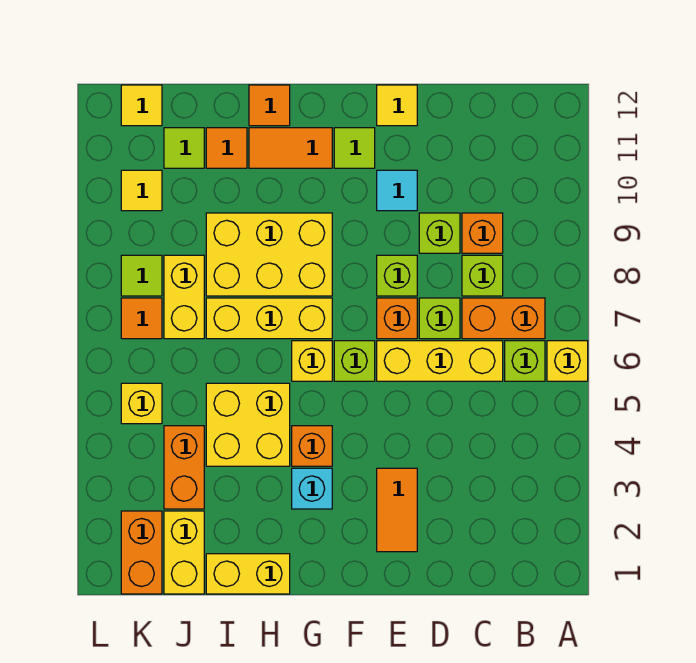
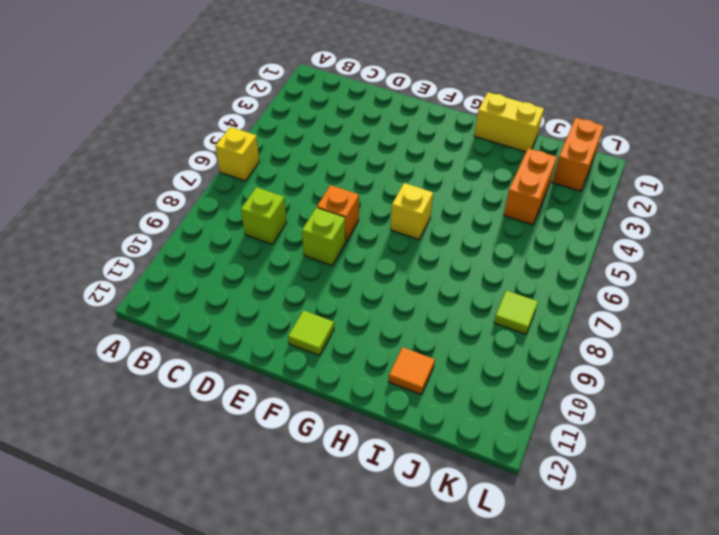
none -> lime 1x1 brick [505,341,545,381]
none -> orange 1x2 brick [462,298,545,339]
none -> yellow 1x3 brick [377,341,503,381]
none -> orange 1x1 brick [462,213,503,253]

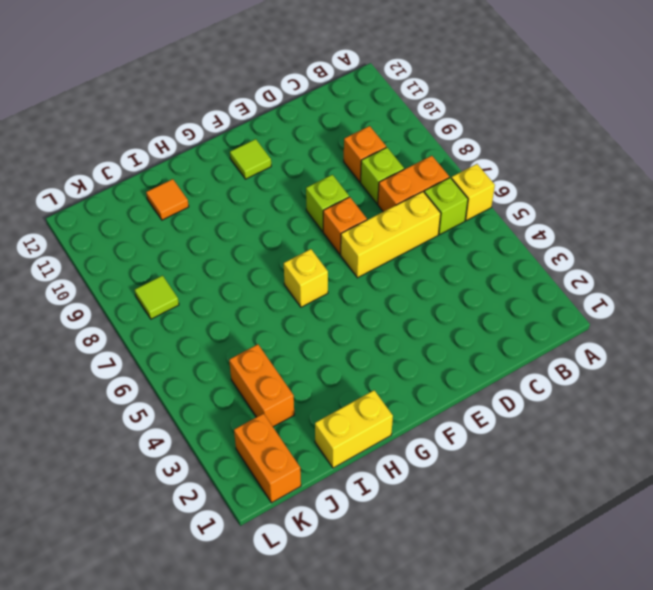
none -> lime 1x1 brick [419,298,460,339]
none -> lime 1x1 brick [419,213,460,253]
none -> orange 1x2 tile [377,468,417,552]
none -> cyan 1x1 tile [377,170,417,211]

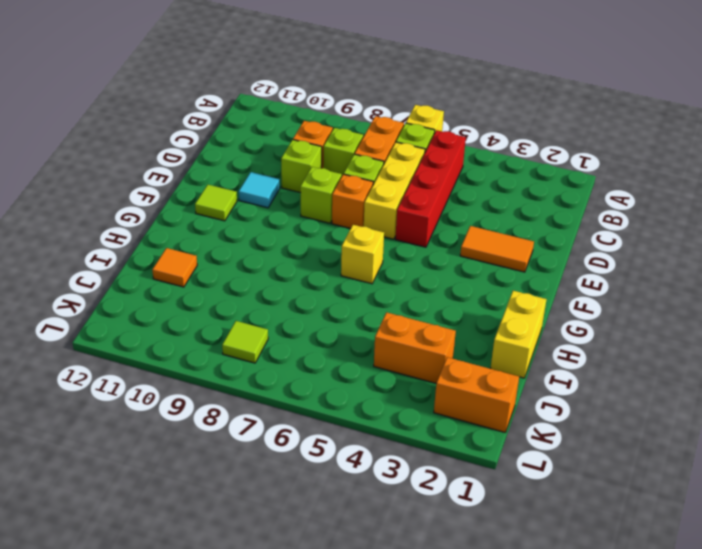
red 1x4 brick [395,130,466,247] -> none
none -> yellow 1x1 tile [377,85,417,126]
none -> lime 1x1 brick [334,341,375,381]
none -> cyan 1x1 brick [292,468,332,509]
none -> orange 1x1 brick [292,426,332,466]

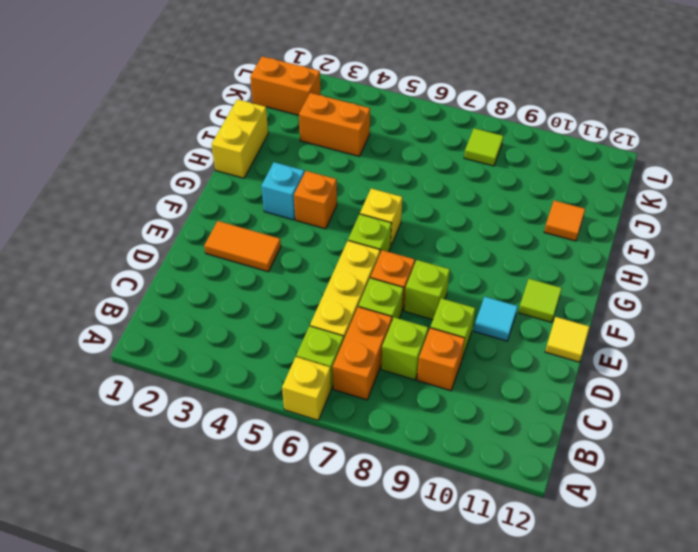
none -> yellow 1x3 brick [206,298,332,339]
none -> yellow 2x3 brick [206,213,332,296]
none -> orange 1x2 tile [249,128,332,168]
none -> yellow 2x2 brick [206,383,290,466]

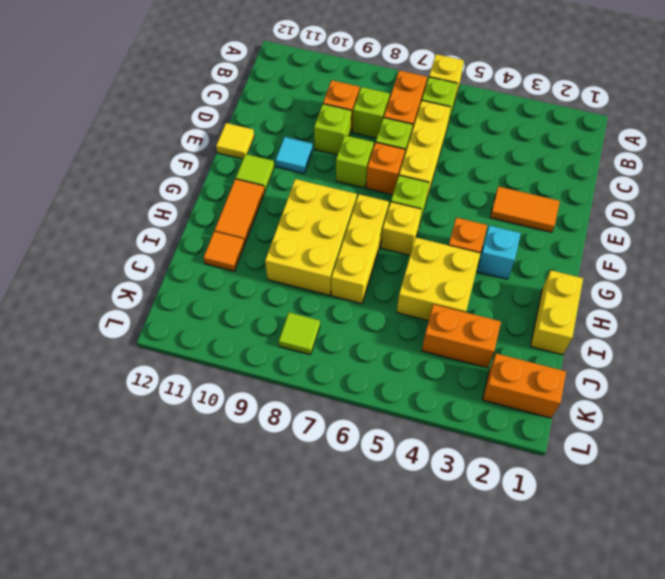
none -> orange 1x1 tile [249,85,290,126]
none -> yellow 1x2 brick [164,511,204,594]
none -> yellow 1x2 brick [164,255,204,339]
none -> lime 1x1 tile [164,128,204,168]

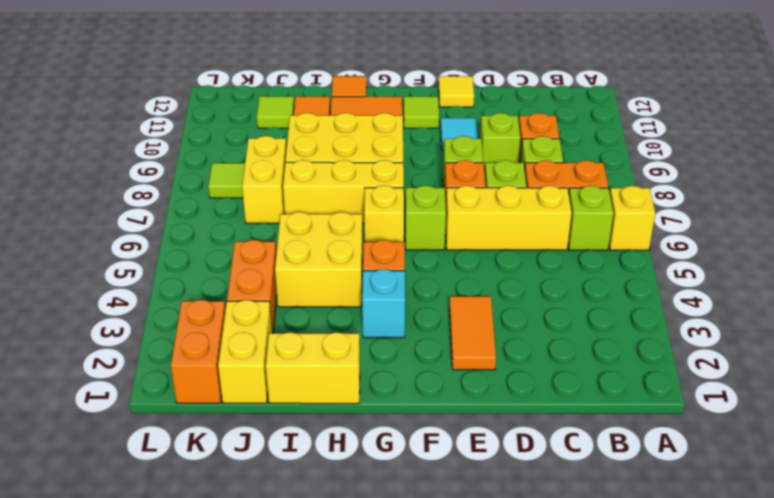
none -> yellow 1x1 brick [121,383,162,424]
none -> orange 1x1 tile [121,298,162,339]
none -> yellow 1x1 tile [121,170,162,211]
none -> yellow 1x1 tile [121,85,162,126]

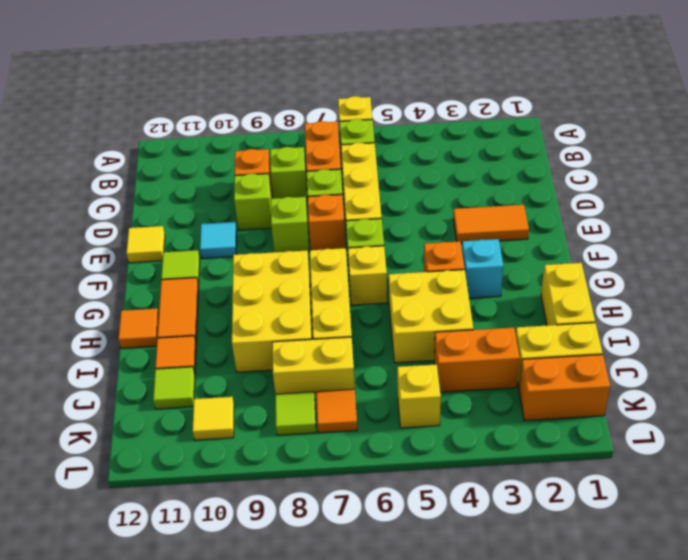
none -> yellow 1x1 tile [121,85,162,126]

